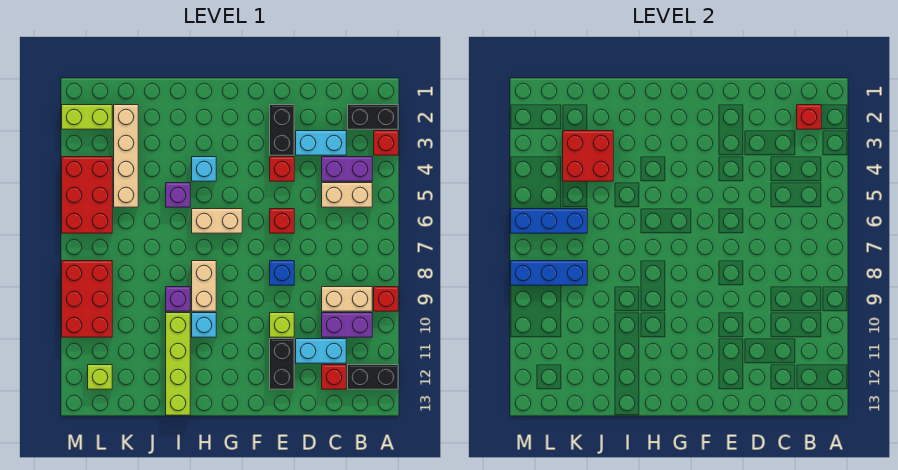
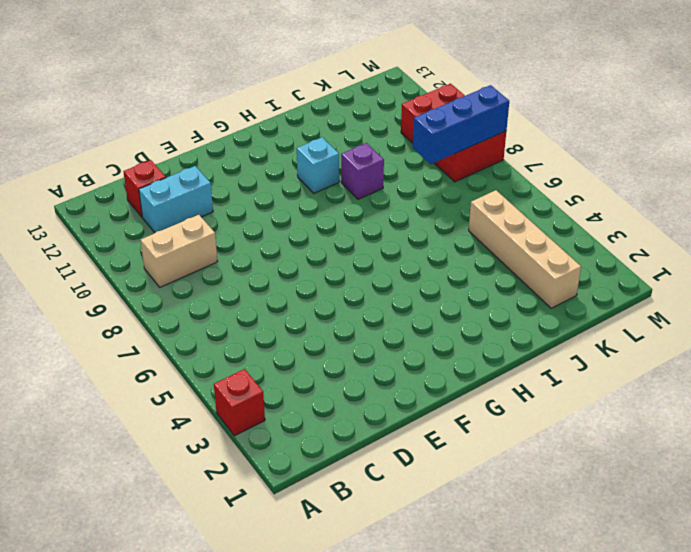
none -> black 1x2 brick [348,105,398,129]
none -> red 1x1 brick [374,287,398,311]
none -> black 1x2 brick [348,365,398,389]
none -> purple 1x2 brick [322,157,372,181]

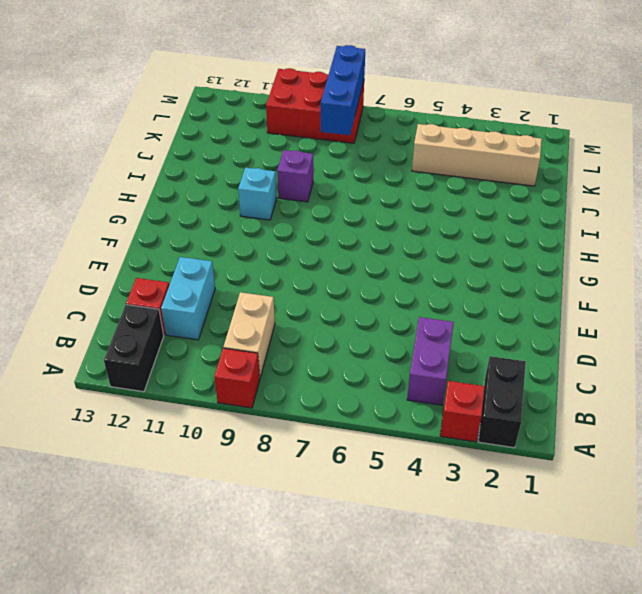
none -> tan 1x2 brick [322,183,372,207]
none -> purple 1x2 brick [322,313,372,337]
none -> cyan 1x2 brick [296,131,346,155]
none -> black 1x2 brick [270,105,294,155]

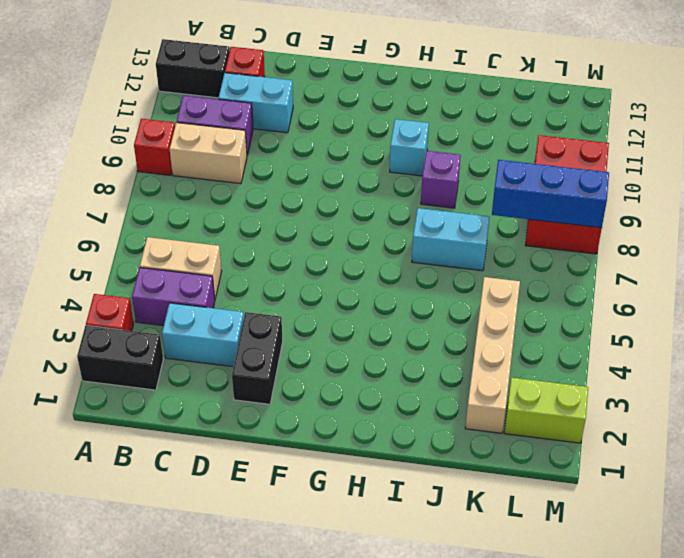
cyan 1x2 brick [412,208,490,271] -> none
none -> red 1x1 brick [270,157,294,181]
none -> red 1x1 brick [270,209,294,233]
none -> blue 1x1 brick [270,261,294,285]
none -> lime 1x1 brick [270,313,294,337]

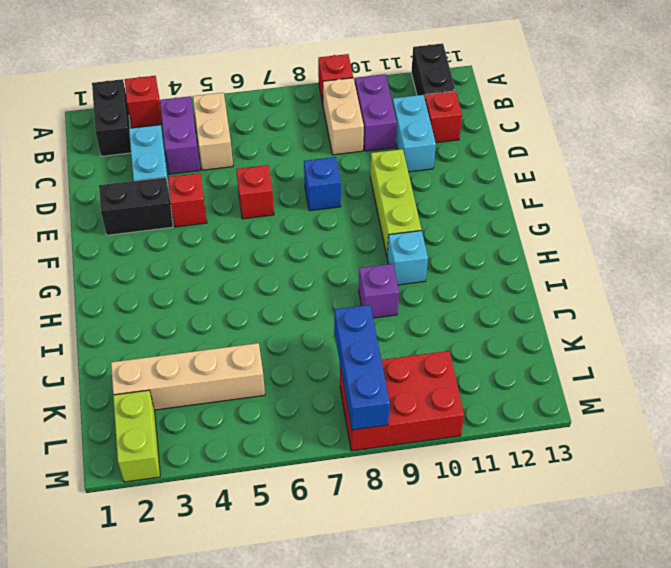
lime 1x3 brick [370,149,421,255] -> lime 1x1 brick [270,313,294,337]
none -> black 1x2 brick [270,339,294,389]
none -> tan 1x2 brick [192,209,242,233]
none -> cyan 1x1 brick [192,157,216,181]
none -> tan 1x2 brick [192,261,216,311]

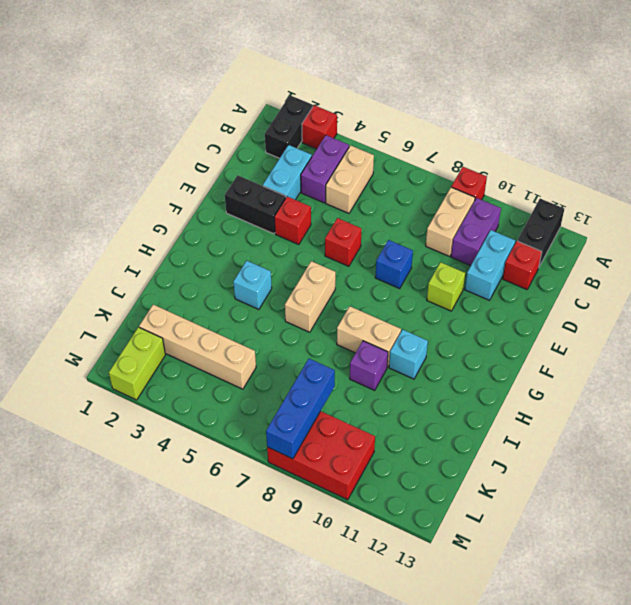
none -> black 1x2 brick [270,339,294,389]
none -> purple 1x1 brick [166,183,190,207]
none -> lime 1x4 brick [166,313,190,415]
none -> red 2x3 brick [62,157,112,233]

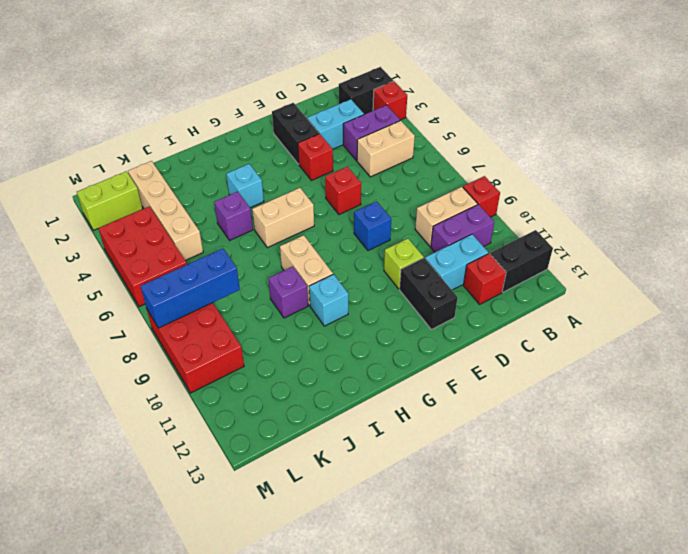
none -> lime 1x4 brick [166,313,190,415]
none -> lime 1x1 brick [88,365,112,389]
none -> red 1x1 brick [797,105,821,129]
none -> red 2x2 brick [563,131,613,181]

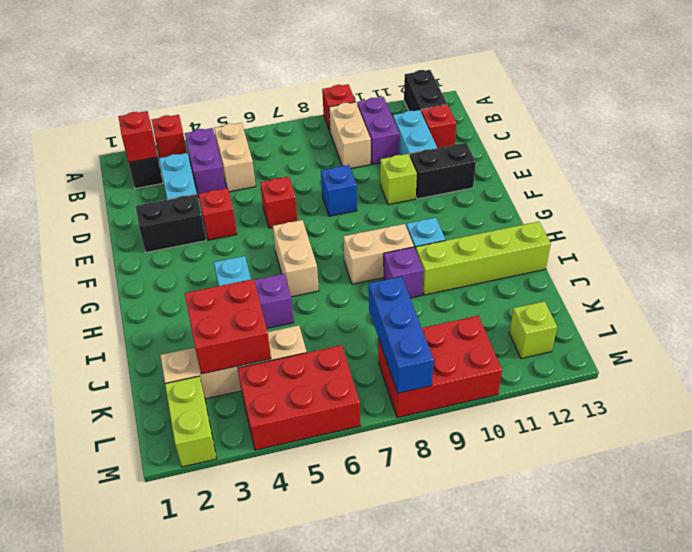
none -> blue 1x3 brick [511,209,587,233]

